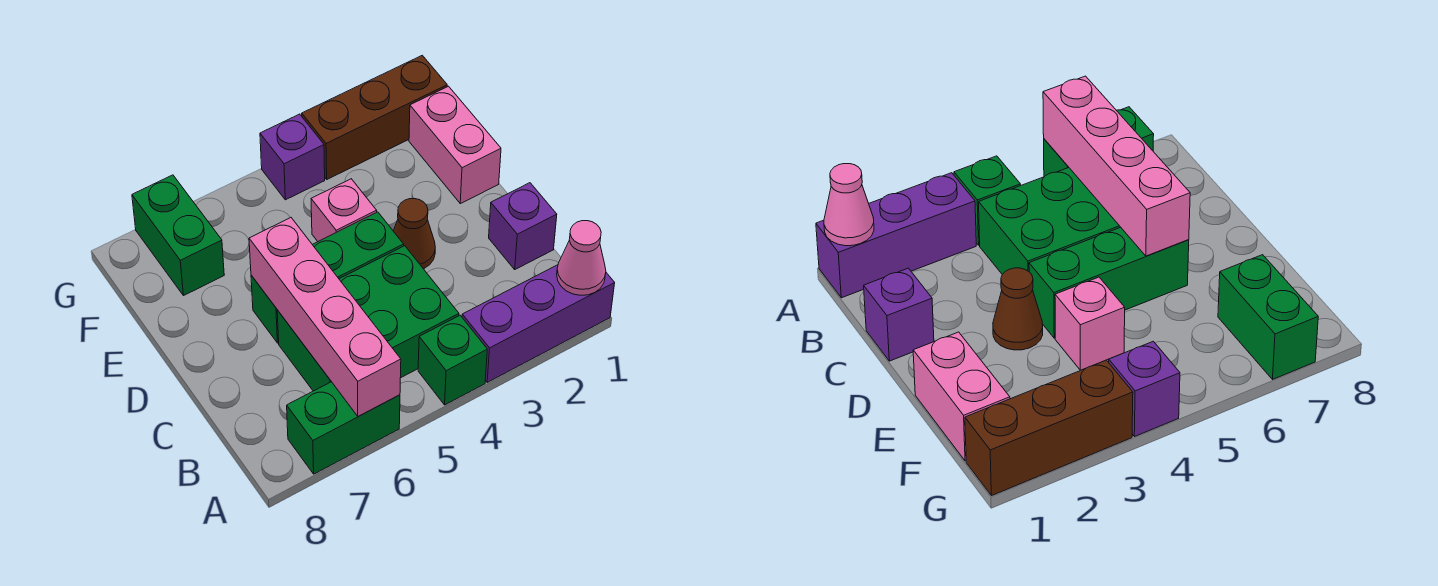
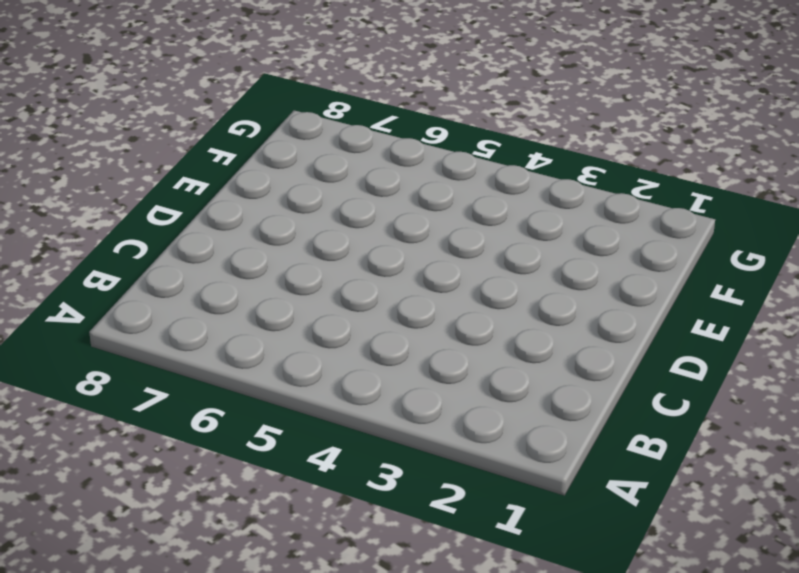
none -> purple 1x3 brick [462,265,615,382]
none -> green 1x1 brick [418,315,487,405]
none -> green 1x2 brick [287,382,400,474]

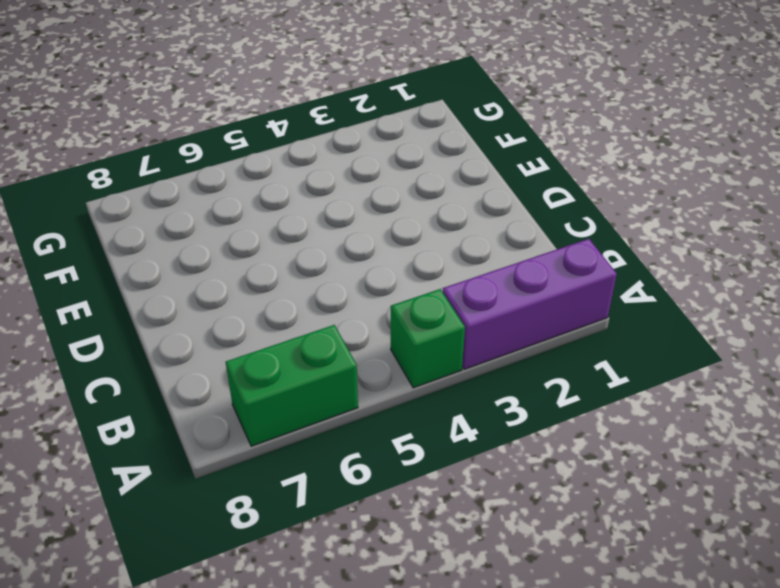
none -> green 2x3 brick [277,246,459,391]
none -> purple 1x1 brick [489,183,557,269]
none -> brown 1x1 cone [394,199,435,269]

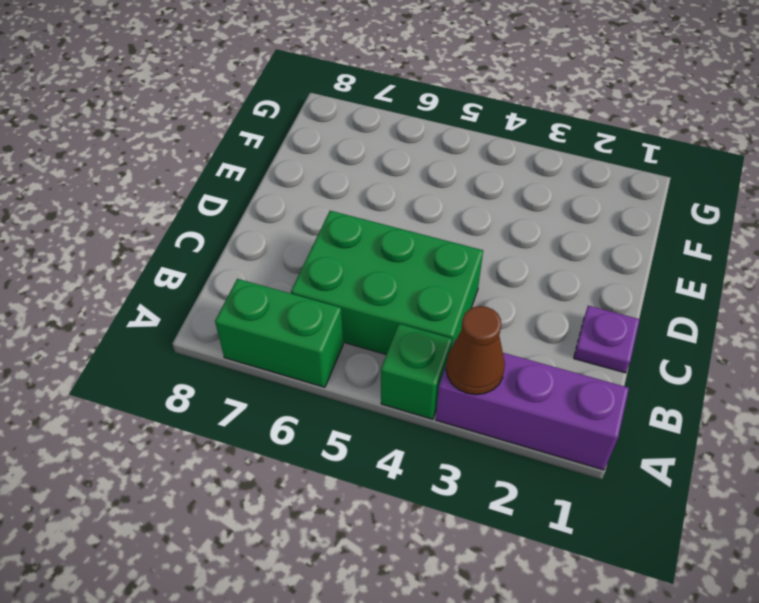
brown 1x1 cone [446,306,505,395] -> brown 1x1 cone moved to [394,199,435,269]
purple 1x1 plate [574,306,640,373] -> purple 1x1 brick [489,183,557,269]
none -> green 1x3 brick [251,212,404,343]
none -> pink 1x2 brick [409,86,501,204]
none -> pink 1x1 brick [311,179,377,241]

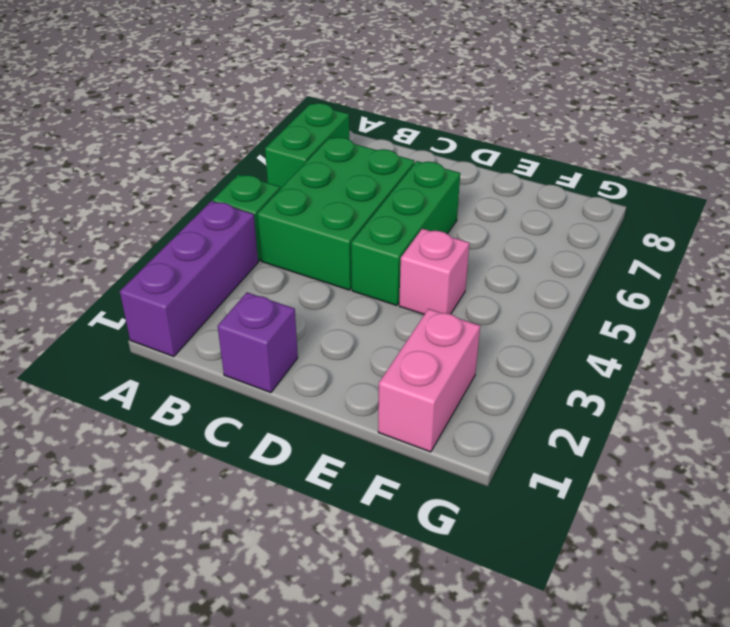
pink 1x2 brick [378,309,480,452] -> pink 1x2 brick turned to [409,86,501,204]
none -> brown 1x1 cone [394,199,435,269]
none -> green 1x2 brick [132,175,224,296]
none -> brown 1x3 brick [302,55,447,179]

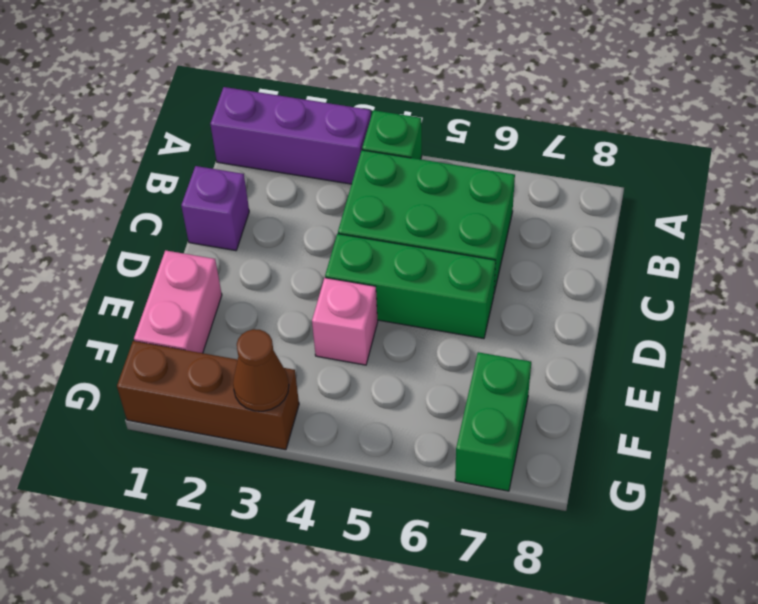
brown 1x1 cone [233,329,289,411] -> brown 1x1 cone moved to [394,199,435,269]
none -> green 1x2 brick [287,382,400,474]
none -> purple 1x1 brick [260,114,325,200]
none -> pink 1x1 cone [557,221,606,295]

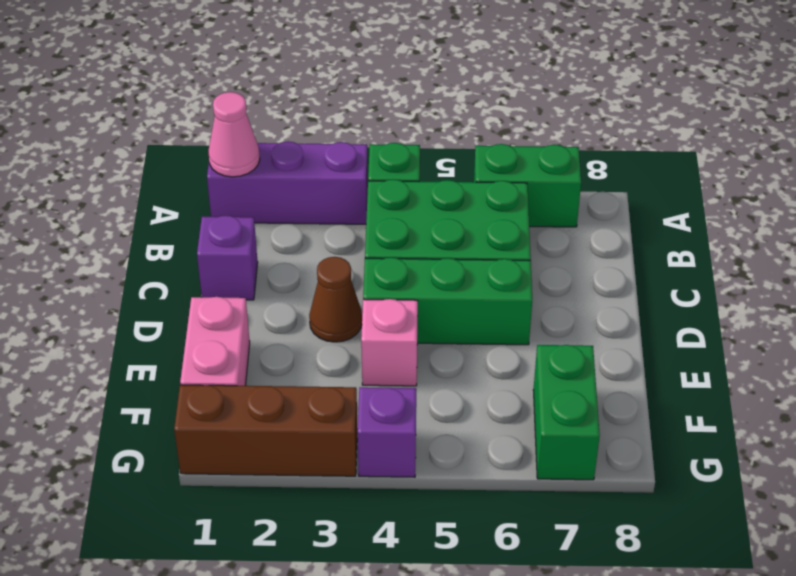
none -> pink 1x4 brick [249,218,401,416]

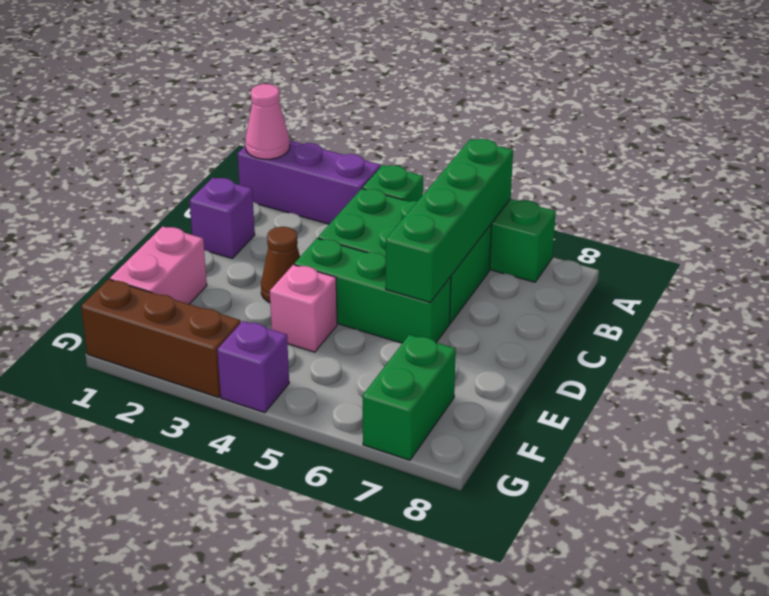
green 1x4 brick [386,139,513,302] -> pink 1x4 brick [249,218,401,416]

